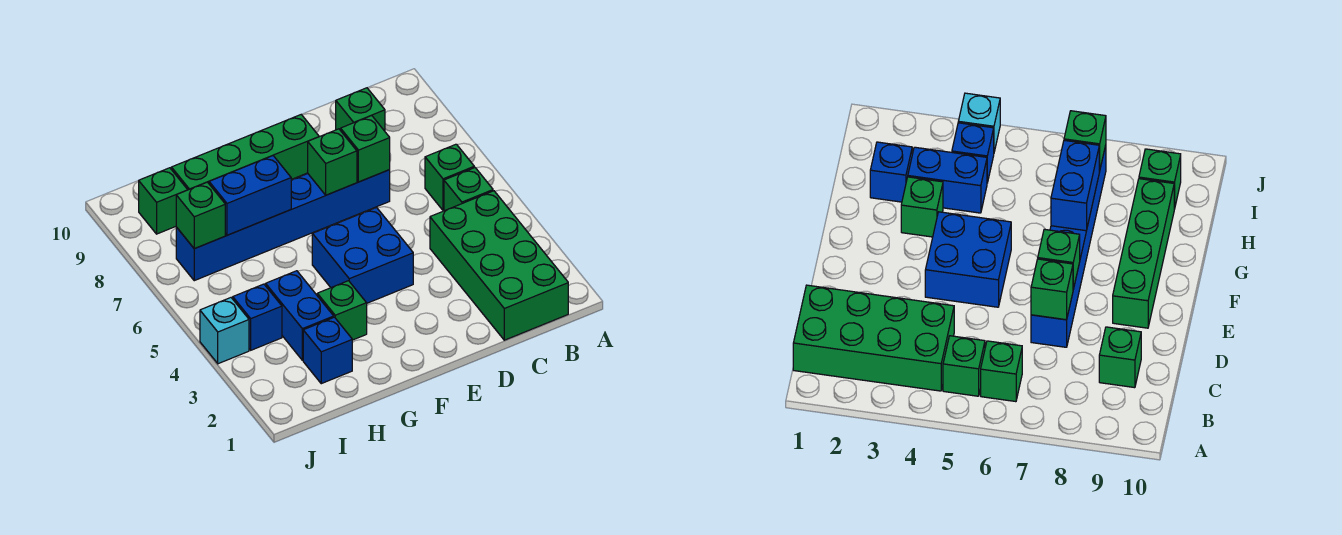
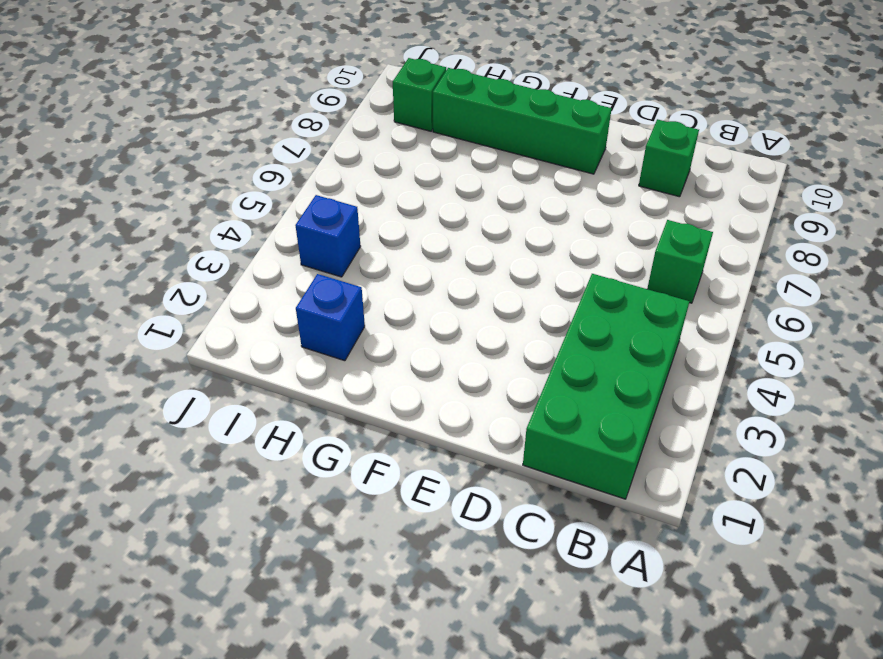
none -> green 1x1 brick [444,168,493,211]
none -> blue 1x6 brick [176,170,390,281]
none -> blue 2x2 brick [312,208,413,303]

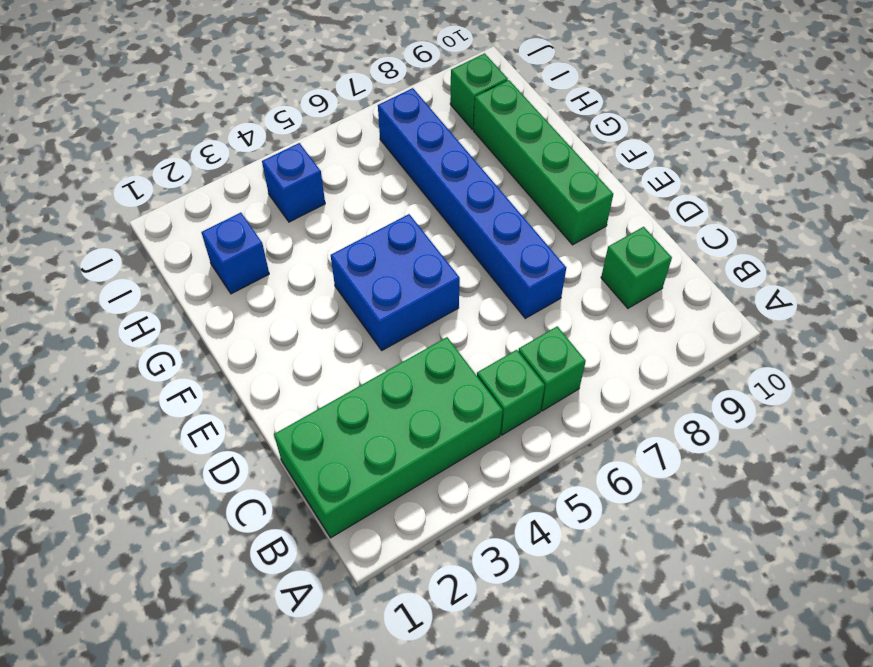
none -> green 1x1 brick [317,281,367,340]
none -> blue 1x2 brick [266,271,334,360]
none -> cyan 1x1 brick [200,298,249,364]

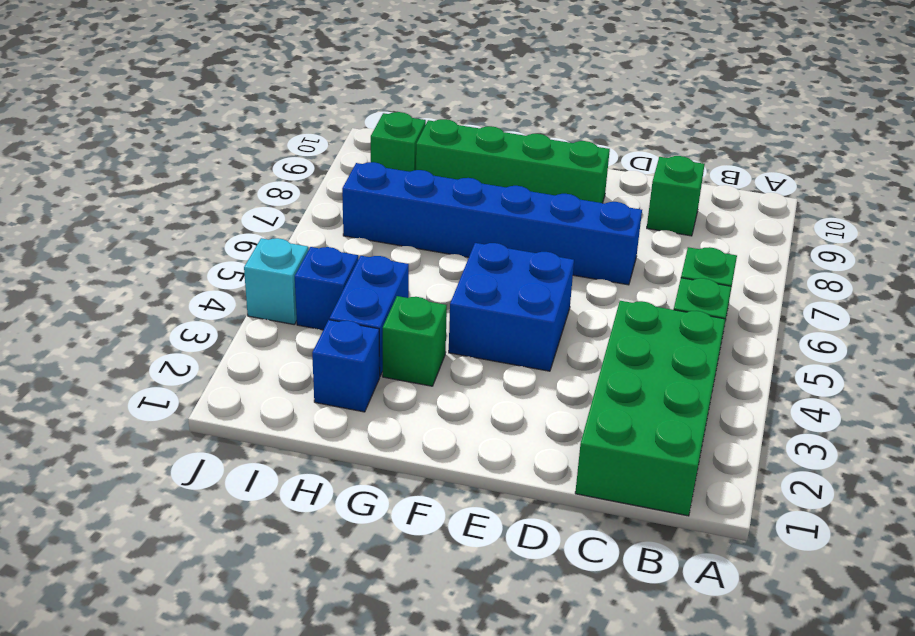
none -> green 1x1 brick [341,115,390,182]
none -> green 1x1 brick [308,129,357,195]
none -> blue 1x2 brick [209,156,291,235]

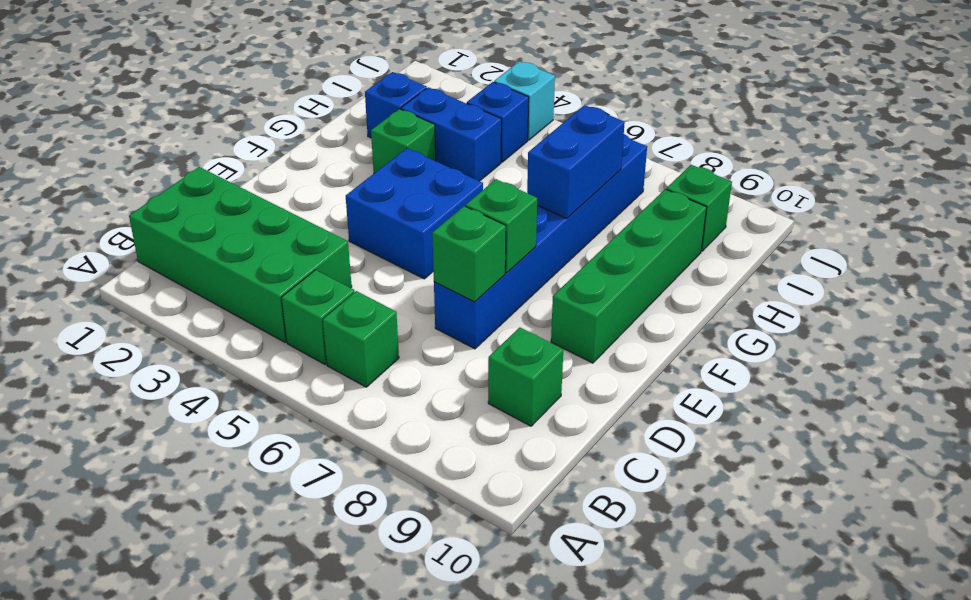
none -> green 1x1 brick [176,182,225,249]

